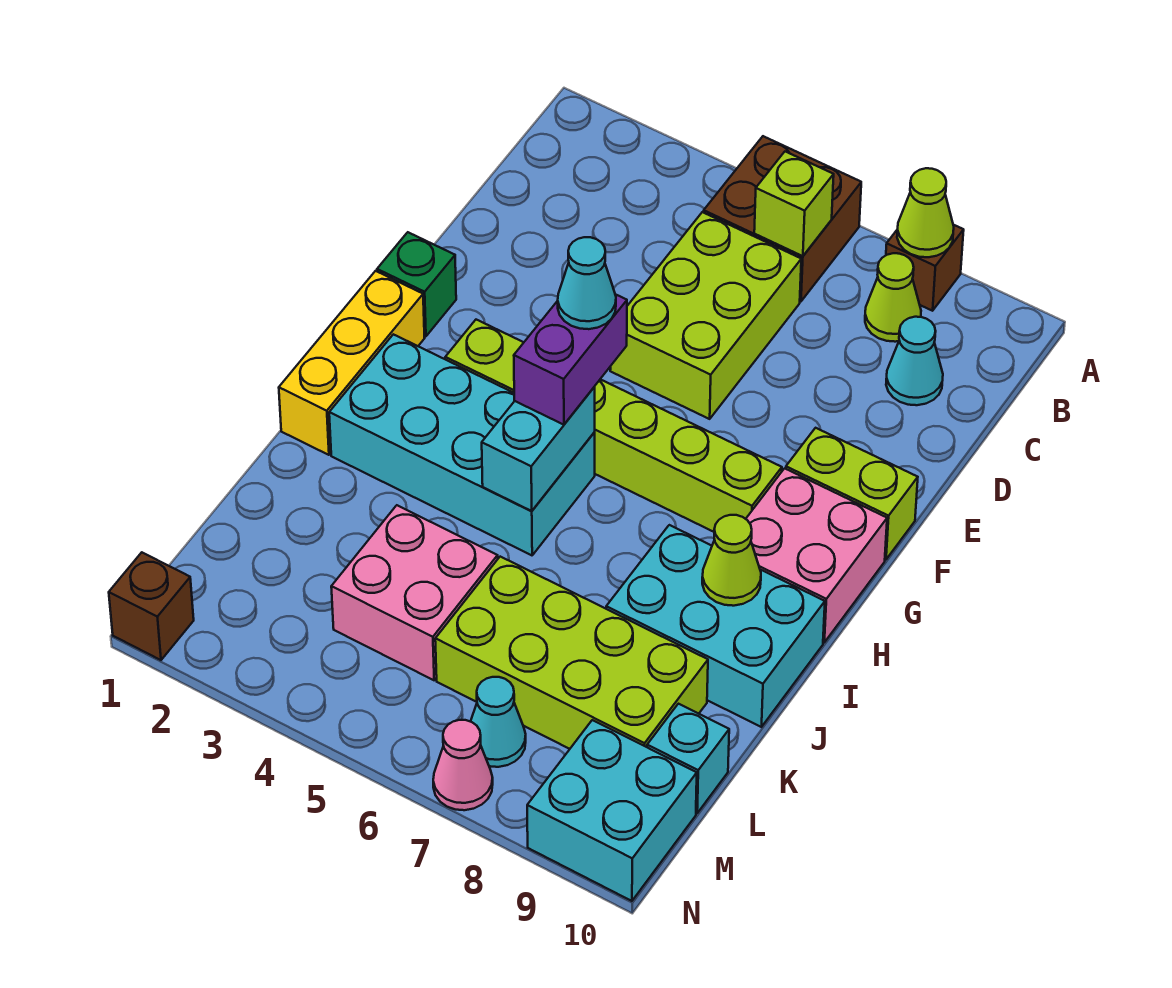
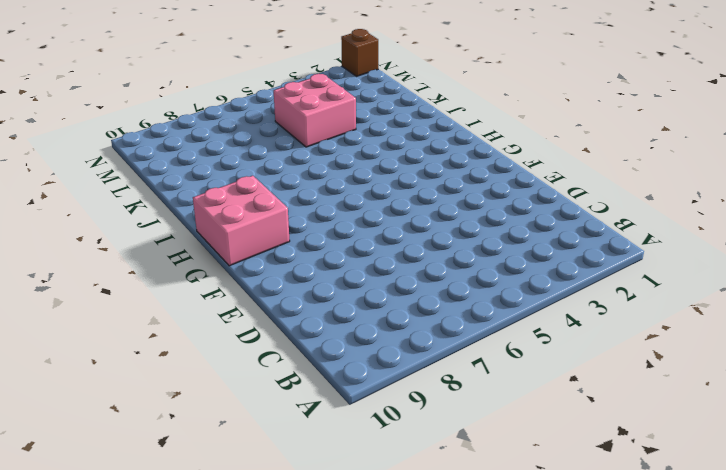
none -> brown 2x2 brick [704,136,861,301]
none -> brown 1x1 brick [886,225,964,311]
none -> lime 1x1 cone [865,253,921,342]

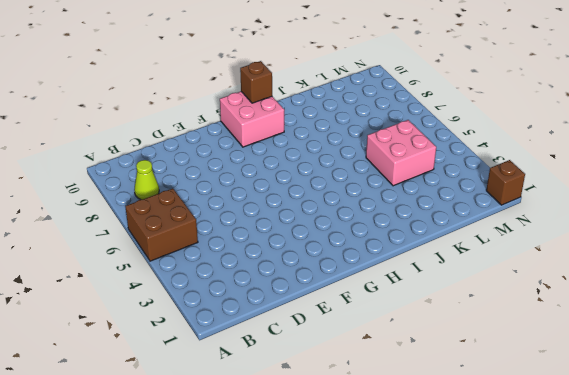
brown 1x1 brick [240,61,272,103] -> brown 1x1 brick moved to [886,225,964,311]
none -> lime 2x3 brick [610,212,801,419]
none -> cyan 1x1 cone [886,317,943,405]
none -> green 1x1 brick [377,232,456,336]

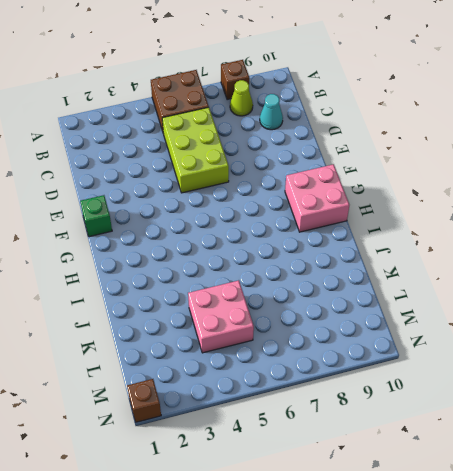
none -> lime 1x2 brick [786,428,918,560]
none -> yellow 1x3 brick [279,271,425,455]
none -> lime 1x6 brick [445,320,782,532]

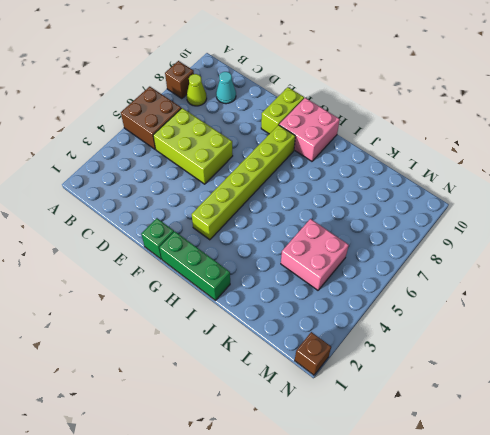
green 1x3 brick [159,231,230,300] -> yellow 1x3 brick [279,271,425,455]
none -> cyan 2x4 brick [329,334,595,555]
none -> cyan 2x3 brick [606,525,825,727]
none -> lime 2x4 brick [435,557,708,749]

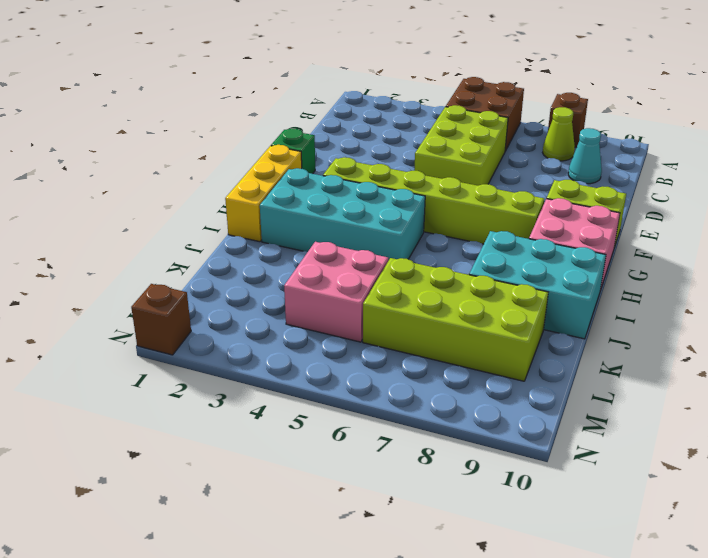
none -> cyan 1x1 brick [647,704,729,813]
none -> cyan 1x1 cone [471,677,526,767]
none -> cyan 2x2 brick [527,720,697,901]

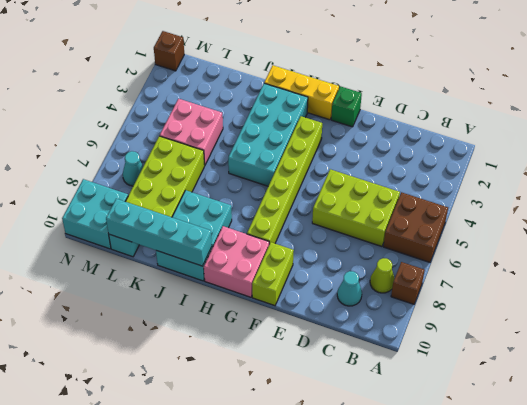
cyan 1x4 brick [106,199,212,266] -> none
none -> pink 1x1 cone [433,720,493,810]
none -> lime 1x1 cone [897,168,954,257]
none -> lime 1x1 brick [754,152,834,256]

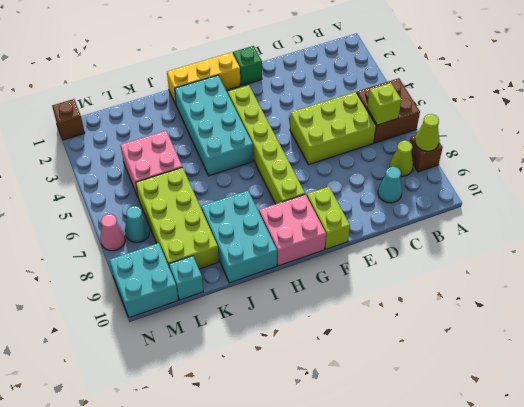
none -> cyan 1x2 brick [482,386,595,511]
none -> lime 1x1 cone [702,515,761,606]
none -> purple 1x2 brick [514,294,627,425]

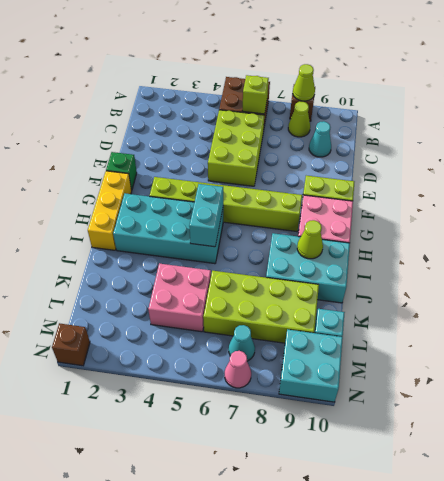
none -> purple 1x2 brick [514,294,627,425]
none -> cyan 1x1 cone [558,237,616,329]

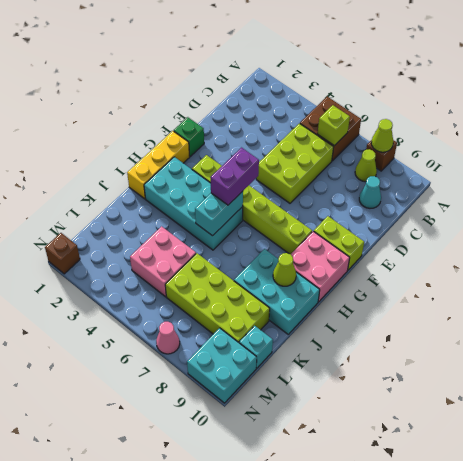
none -> cyan 1x1 cone [471,677,526,767]
none -> cyan 1x1 cone [558,237,616,329]

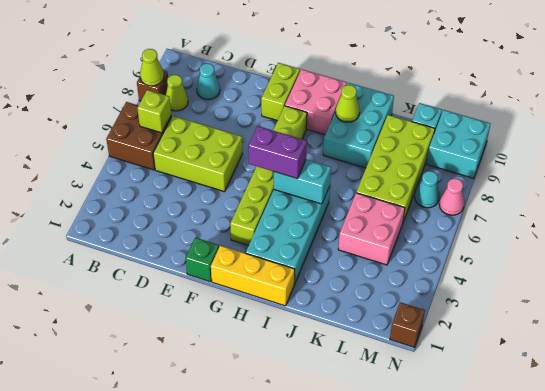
none -> cyan 1x1 cone [558,237,616,329]

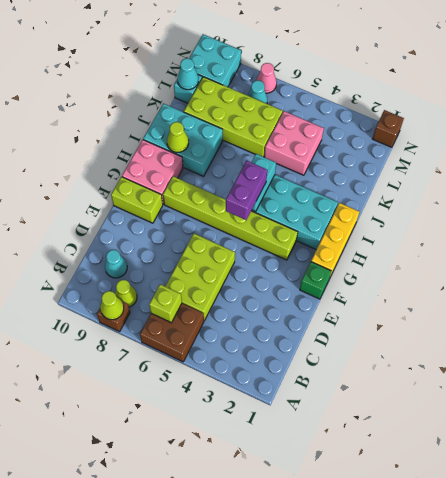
cyan 1x1 cone [177,58,198,90] -> cyan 1x1 cone moved to [558,237,616,329]

